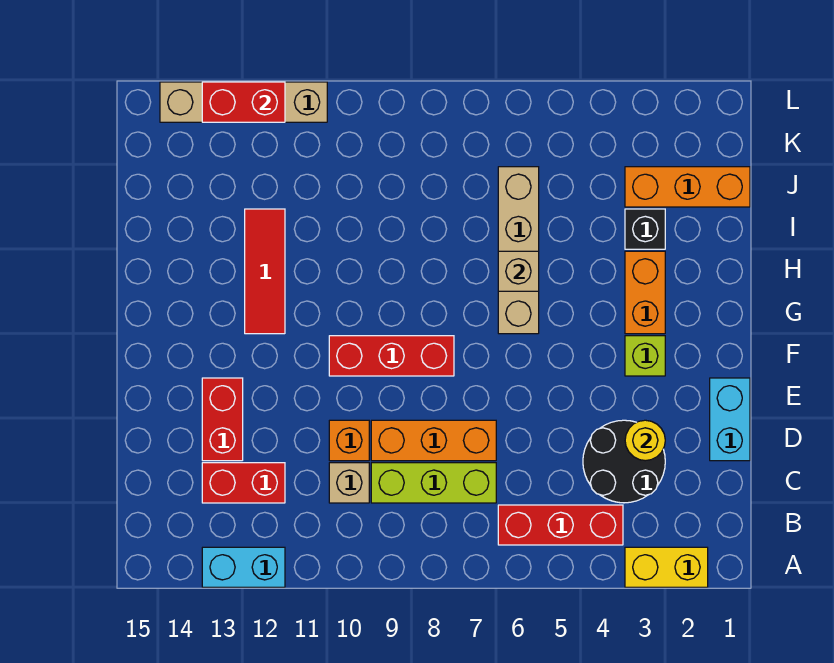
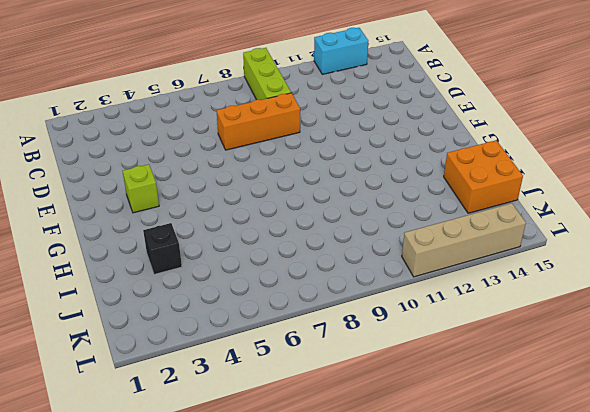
lime 1x3 brick [243,48,291,100] -> lime 1x3 brick turned to [371,463,496,503]
orange 2x2 brick [444,140,523,213] -> none
none -> yellow 1x2 brick [625,547,708,587]
none -> red 1x3 brick [498,505,623,545]
none -> black 2x2 round brick [583,420,665,503]

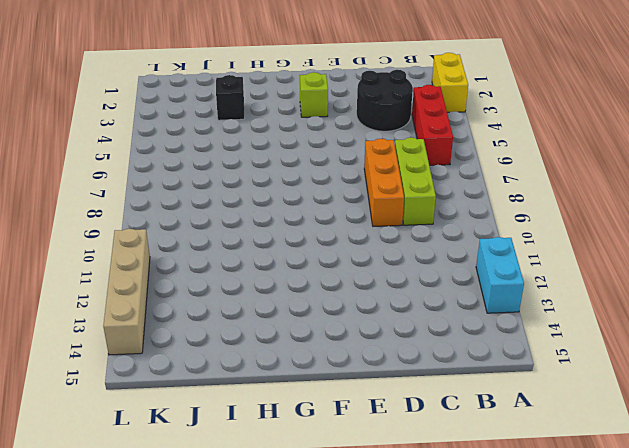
none -> tan 1x1 brick [329,463,369,503]
none -> red 1x2 brick [202,463,285,503]
none -> cyan 1x2 brick [710,378,750,461]

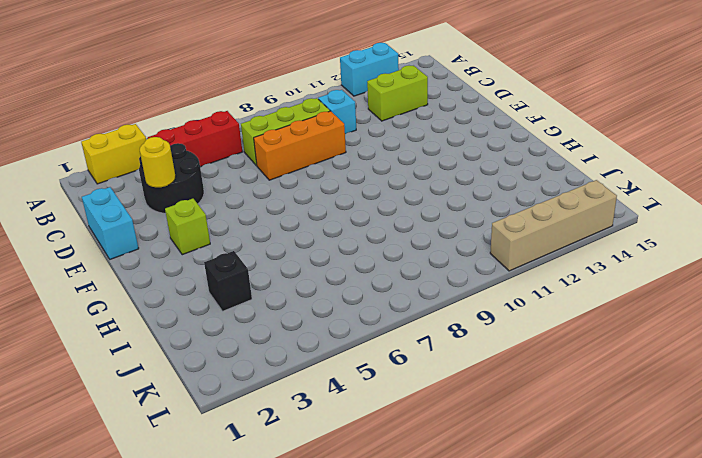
cyan 1x1 brick [318,90,356,134] -> tan 1x1 brick [329,463,369,503]
lime 1x2 brick [367,66,428,121] -> red 1x2 brick [202,463,285,503]
none -> orange 1x1 brick [329,420,369,461]
none -> red 1x2 brick [202,378,243,461]
none -> red 1x3 brick [329,336,454,376]

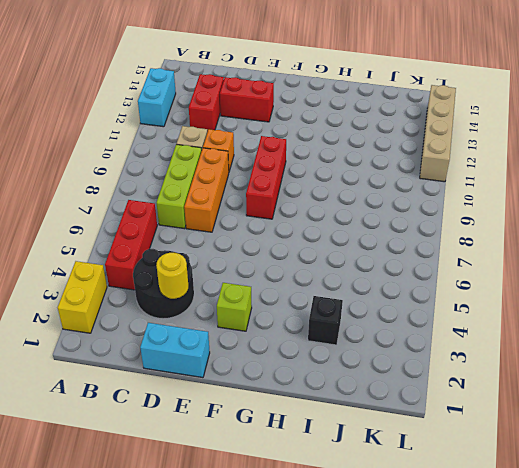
none -> orange 1x2 brick [625,251,665,334]
none -> tan 1x4 brick [498,167,539,334]
none -> red 1x3 tile [245,209,285,334]

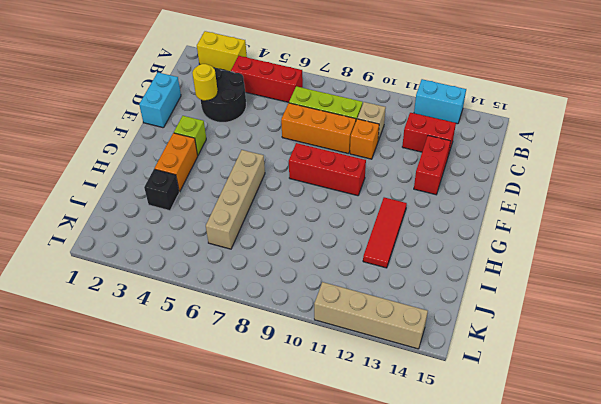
none -> orange 1x3 brick [625,167,750,207]
none -> tan 1x1 brick [498,251,539,291]
none -> red 1x2 brick [202,82,285,122]

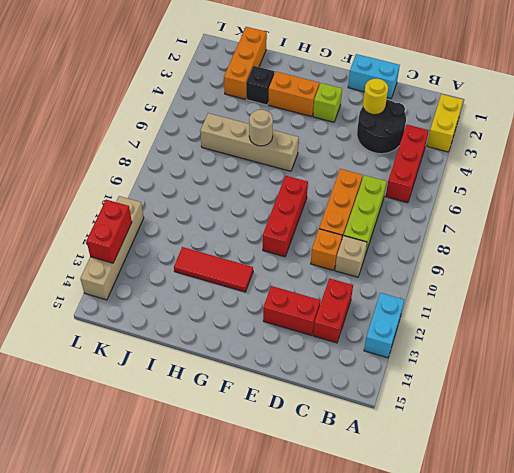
tan 1x1 round brick [249,110,273,146] -> tan 1x1 brick [498,251,539,291]

